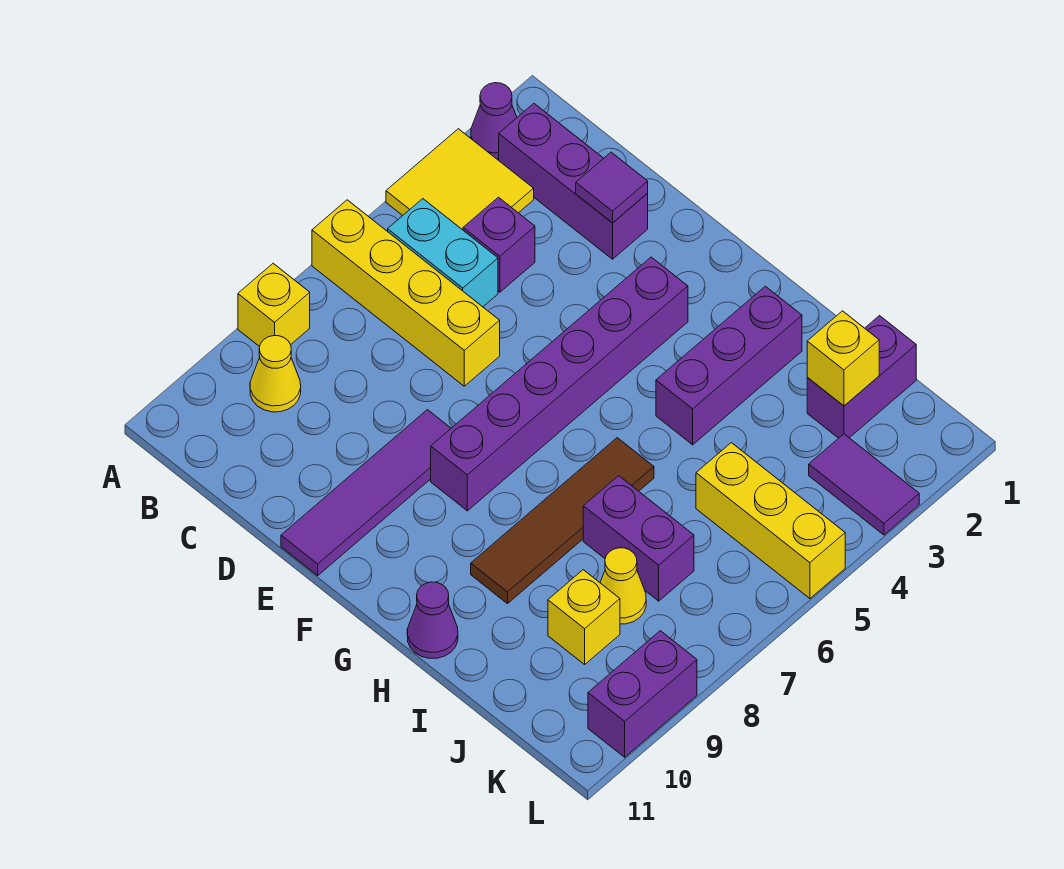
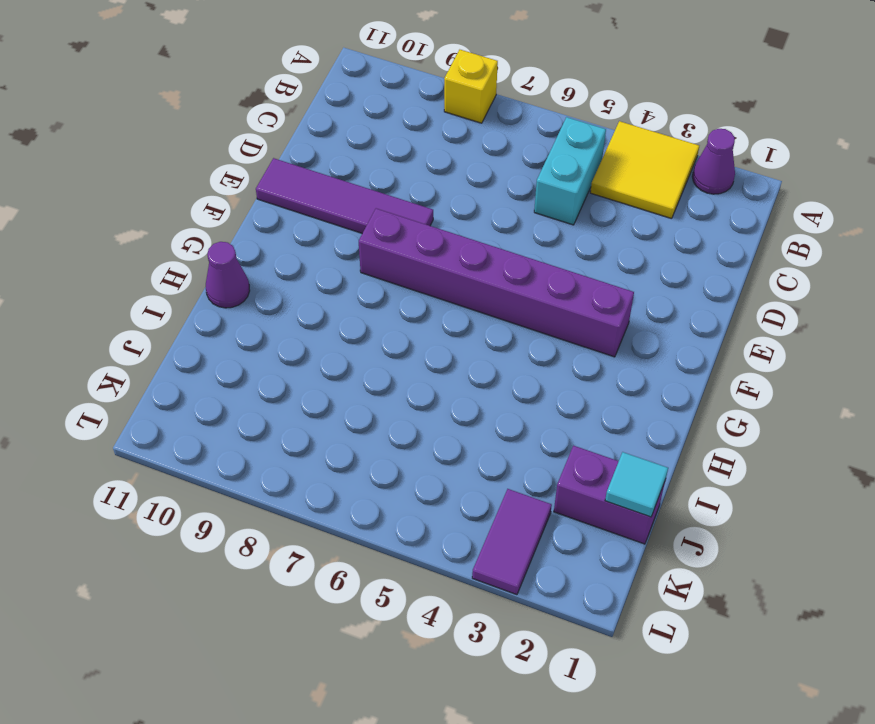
cyan 1x1 tile [605,452,668,517] -> none
none -> yellow 1x4 brick [312,200,500,386]
none -> purple 1x3 brick [499,104,648,259]
none -> yellow 1x1 cone [250,336,301,412]

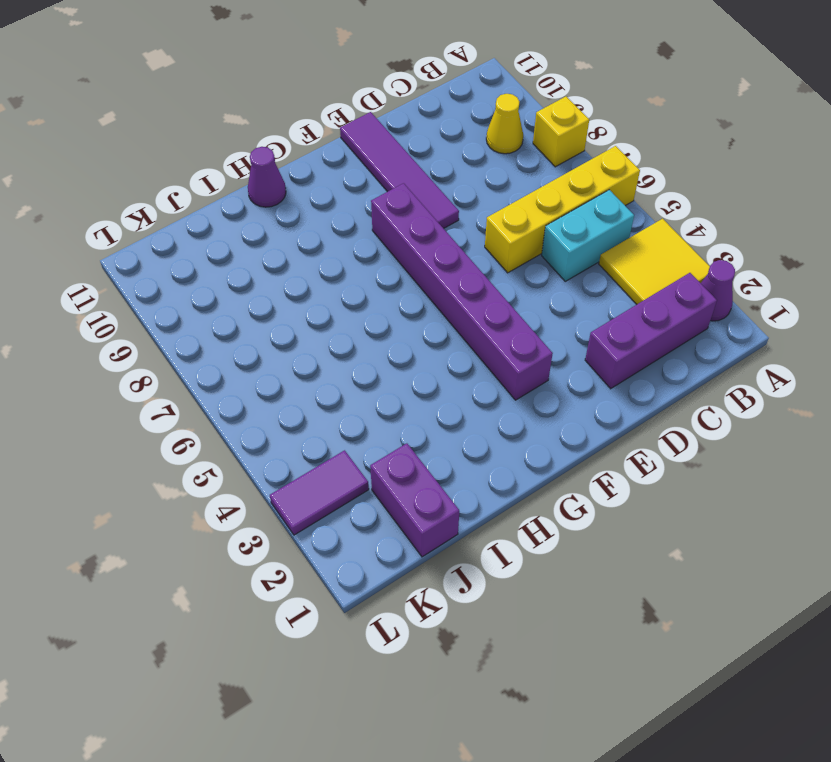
none -> purple 1x1 brick [463,197,535,292]
none -> purple 1x3 brick [656,286,802,445]
none -> brown 1x4 tile [471,438,654,604]

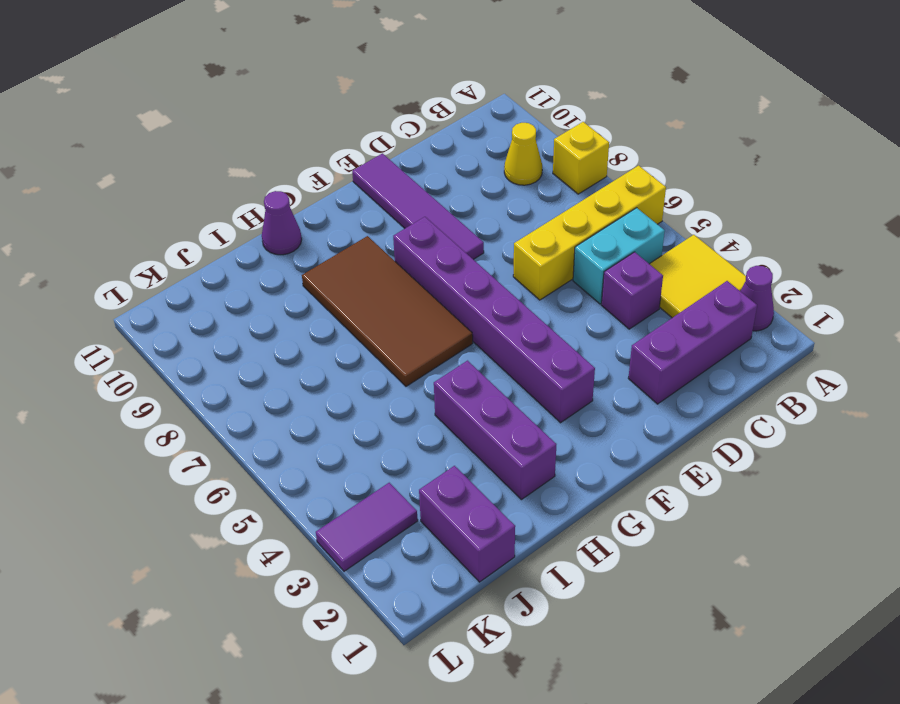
brown 2x4 tile [302,236,473,386] -> brown 1x4 tile [471,438,654,604]
none -> purple 1x2 brick [583,476,694,601]
none -> yellow 1x3 brick [696,443,845,598]
none -> yellow 1x1 cone [600,548,646,624]

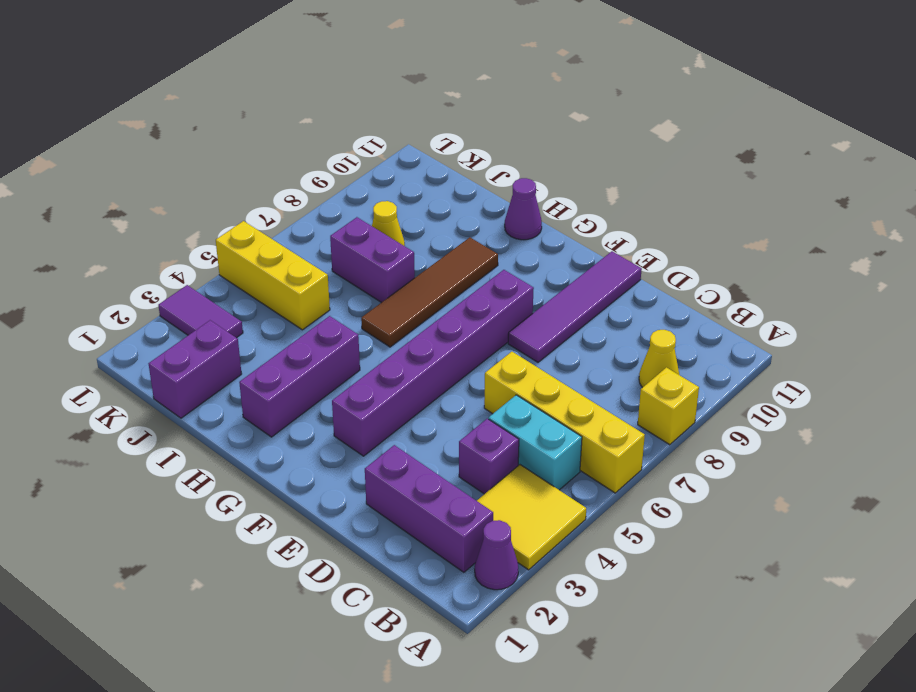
none -> yellow 1x1 brick [548,570,620,664]
none -> purple 1x2 brick [588,631,697,757]
none -> purple 1x1 tile [576,152,648,223]

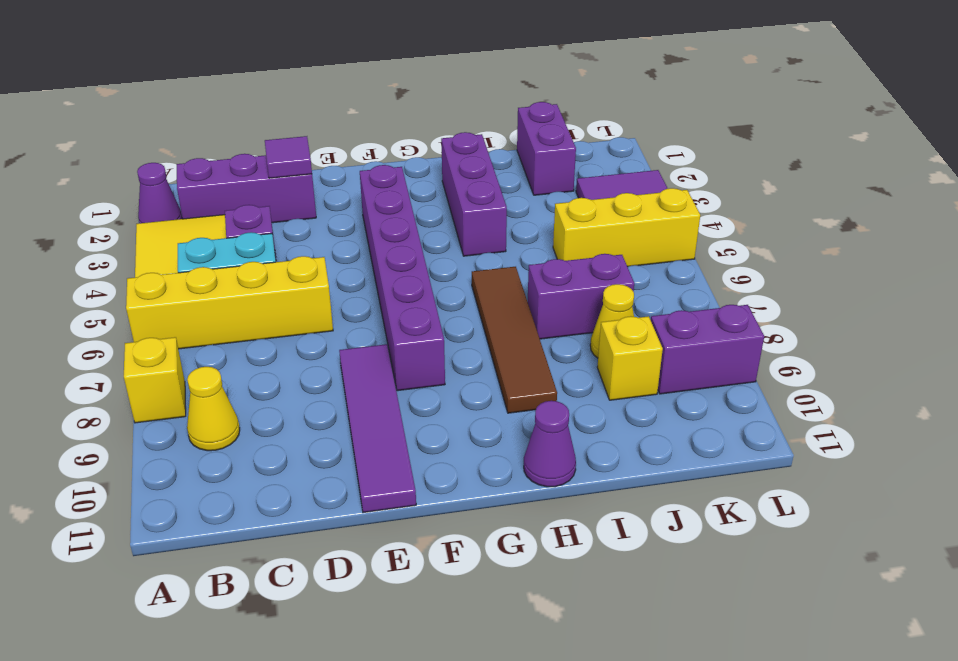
purple 1x2 brick [651,305,764,394] -> purple 1x2 brick turned to [588,631,697,757]
none -> yellow 1x1 brick [807,311,879,406]

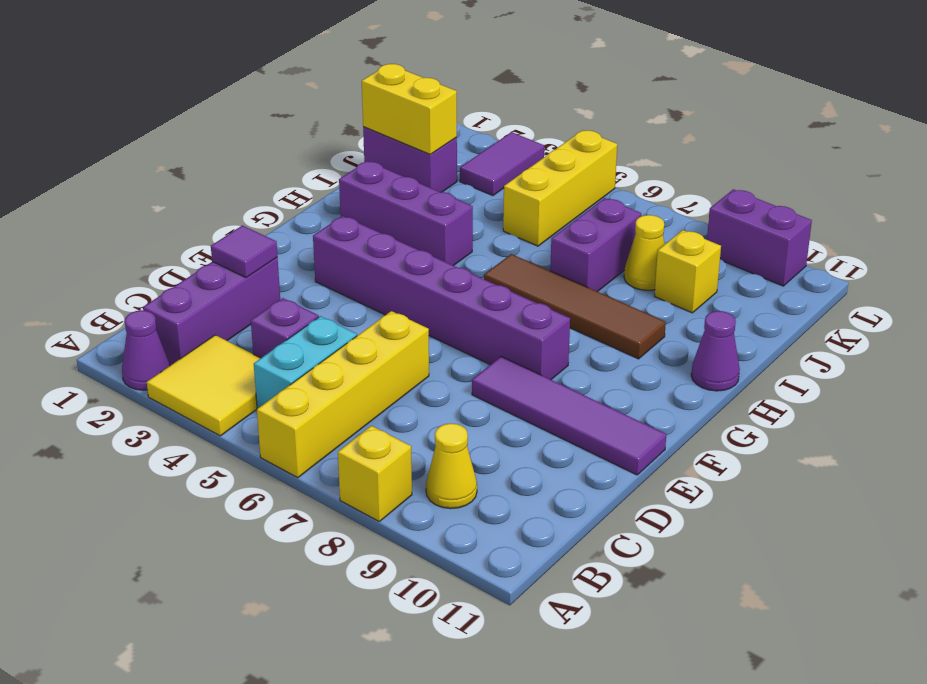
yellow 1x2 brick [362,64,457,155] -> yellow 1x1 brick [807,311,879,406]

